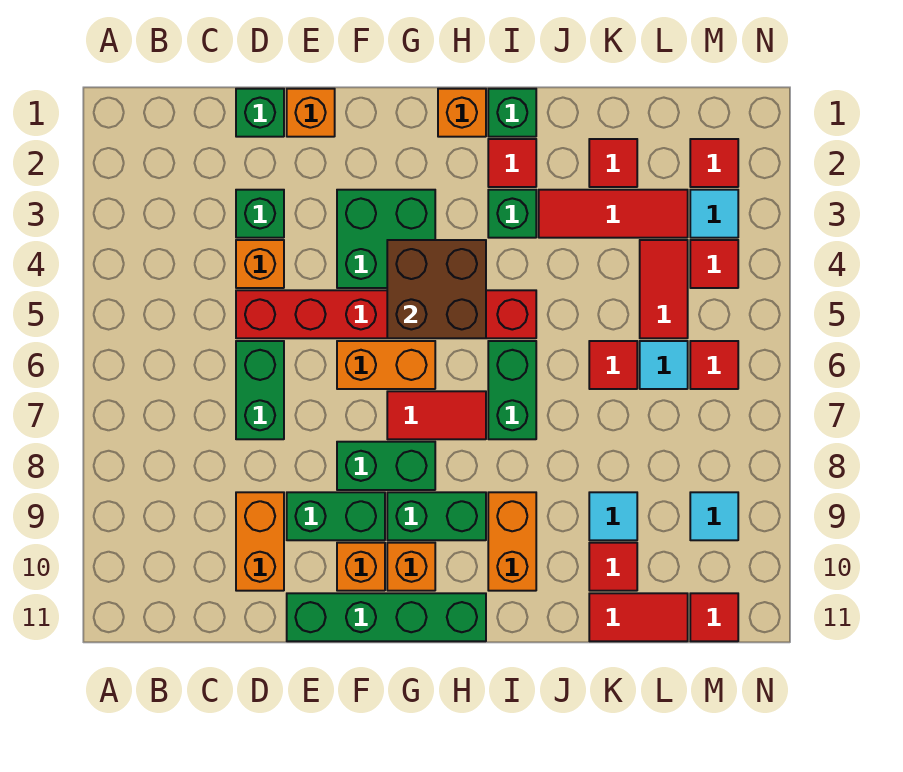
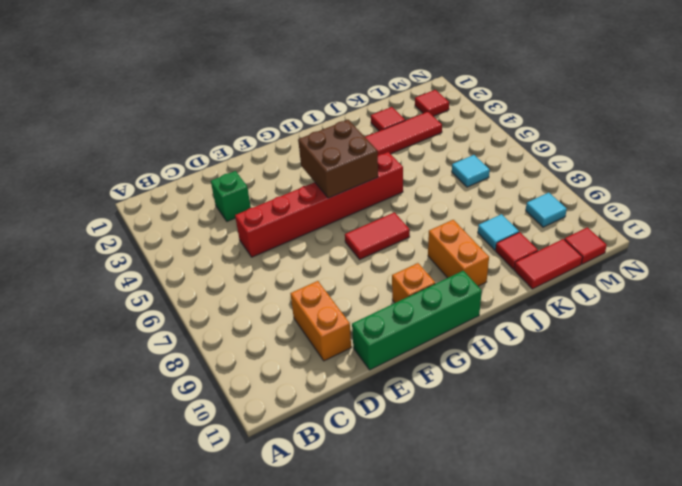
none -> green 1x1 brick [236,89,284,137]
none -> orange 1x1 brick [236,240,284,288]
none -> green 1x2 brick [236,341,284,439]
none -> orange 1x1 brick [287,89,335,137]

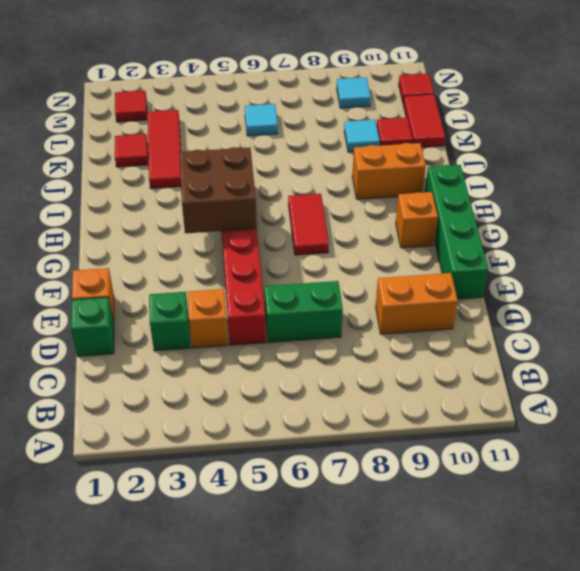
none -> green 1x2 brick [287,492,385,540]
none -> green 2x2 brick [337,190,435,288]
none -> orange 1x2 brick [337,341,435,389]
none -> green 1x2 brick [337,442,435,490]

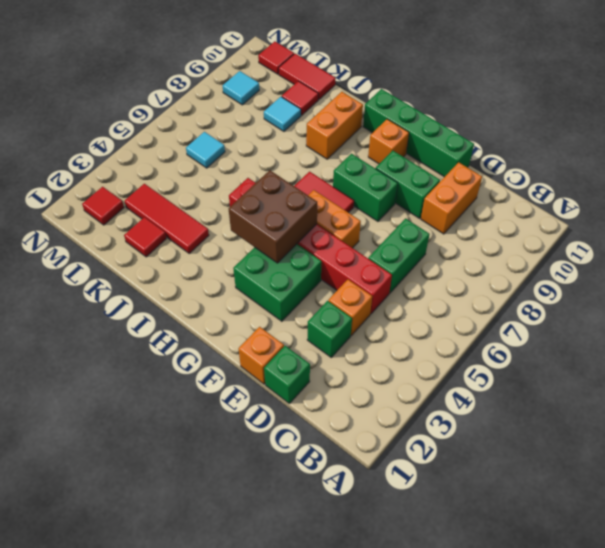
none -> orange 1x1 brick [337,543,385,591]
none -> green 1x2 brick [387,492,486,540]
none -> orange 1x1 brick [438,89,486,137]
none -> green 1x1 brick [488,89,536,137]

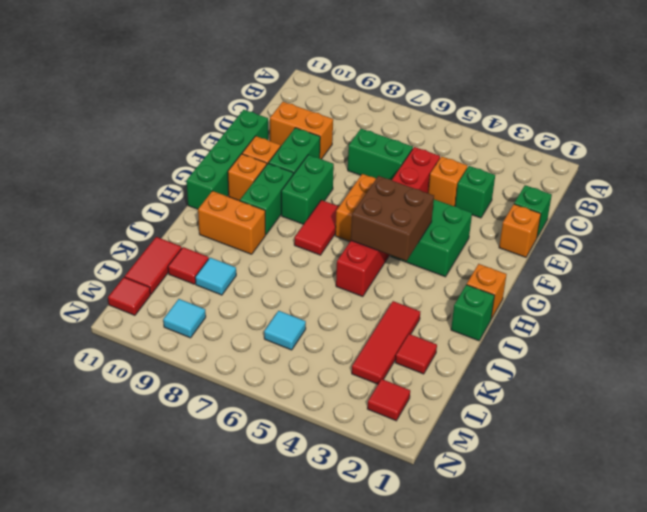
none -> red 1x1 tile [488,139,536,187]
none -> green 1x1 brick [488,190,536,238]
none -> green 1x2 brick [488,341,536,439]
none -> red 1x1 tile [589,341,637,389]

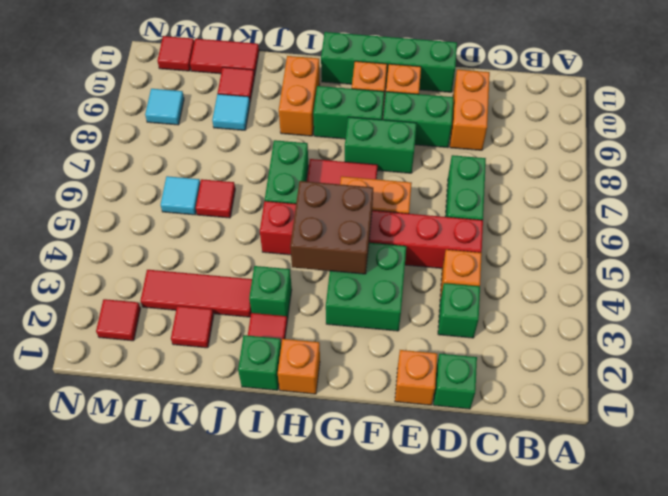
none -> red 1x2 tile [640,240,688,338]
none -> cyan 1x1 tile [690,190,738,238]
none -> red 1x1 tile [690,240,738,288]
none -> red 1x1 tile [690,341,738,389]

